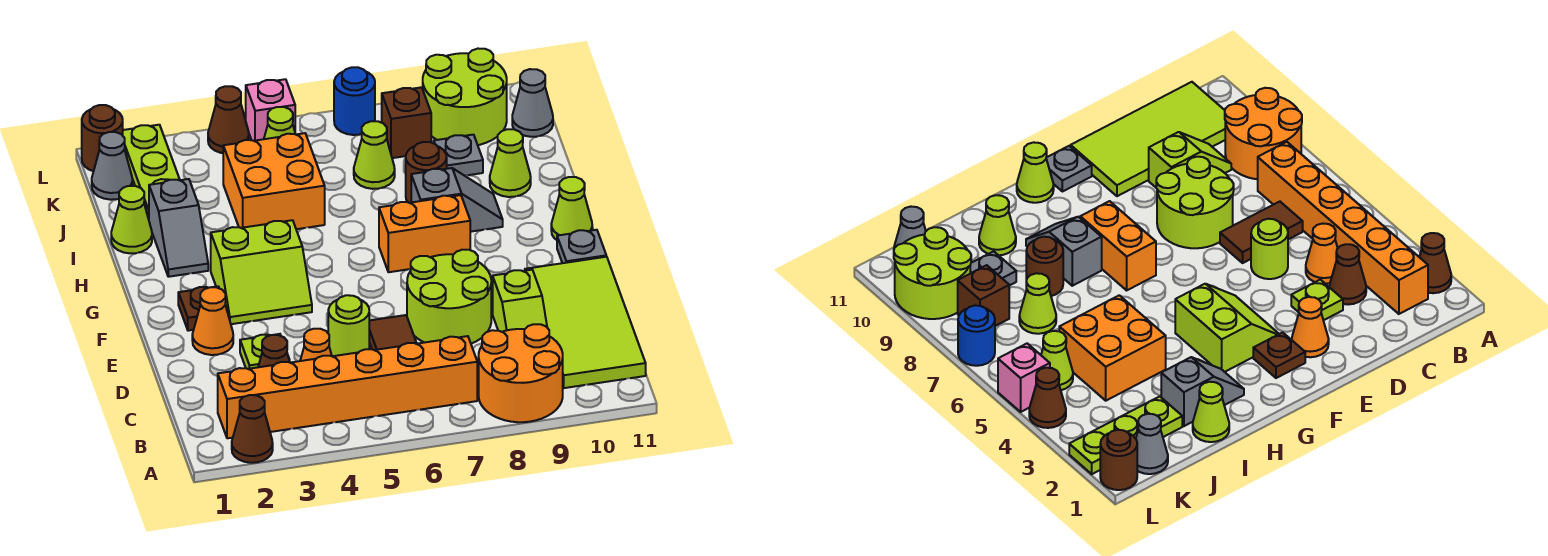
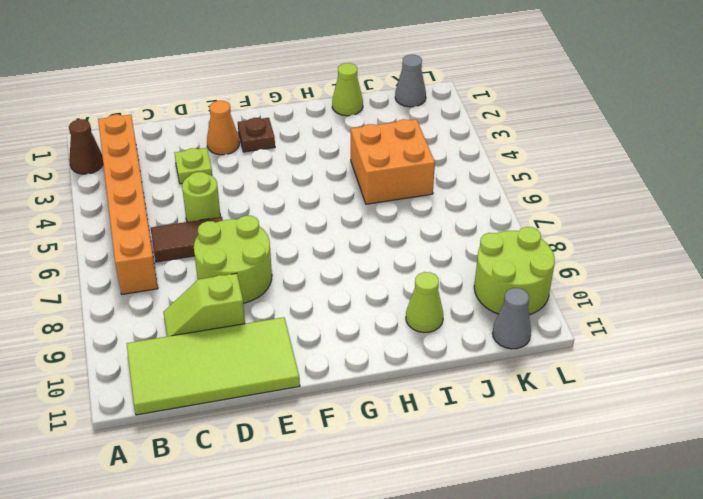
none -> orange 2x2 round brick [479,324,563,422]
none -> brown 1x1 cone [258,335,290,367]
none -> orange 1x1 cone [300,329,332,361]
none -> lime 2x2 slope [211,220,312,324]

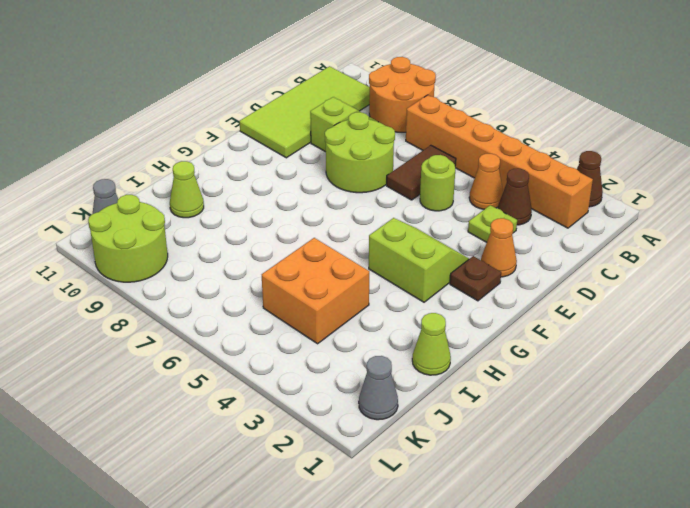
none -> grey 1x1 plate [557,230,606,263]
none -> orange 1x2 brick [379,195,470,272]
none -> lime 1x1 cone [551,177,592,240]
none -> grey 1x2 slope [149,179,208,277]

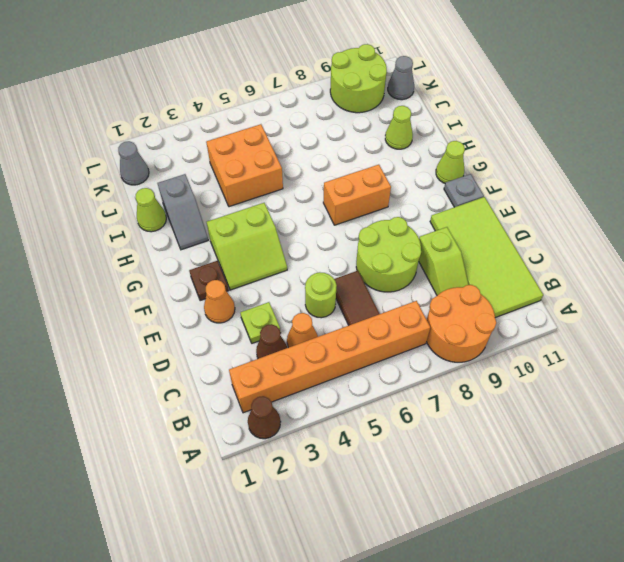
none -> grey 1x2 slope [411,168,503,232]
none -> brown 1x1 round brick [406,142,447,203]
none -> lime 1x3 plate [123,125,180,219]
none -> lime 1x1 cone [354,121,395,189]

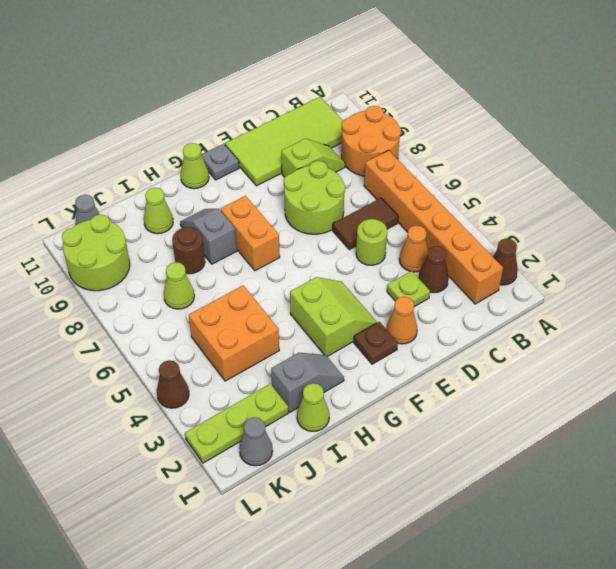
none -> grey 1x1 plate [434,135,483,176]
none -> lime 1x1 cone [264,107,295,139]
none -> brown 1x1 brick [382,87,431,158]
none -> brown 1x1 round brick [82,105,123,171]

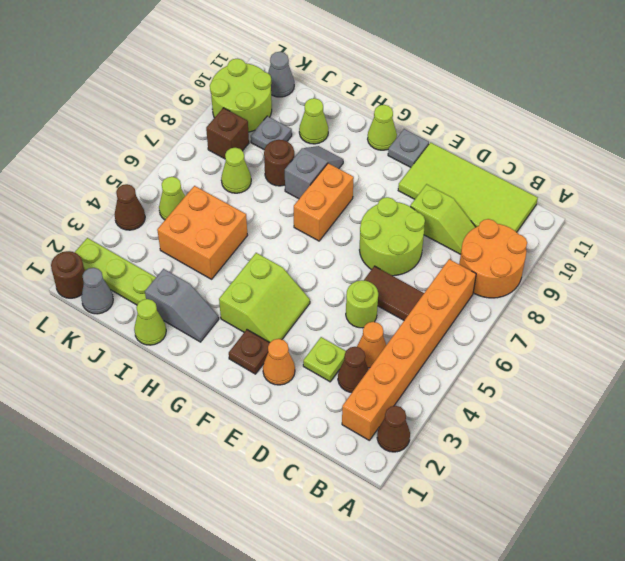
none -> pink 1x1 brick [246,79,295,141]
none -> blue 1x1 round brick [334,67,375,135]

